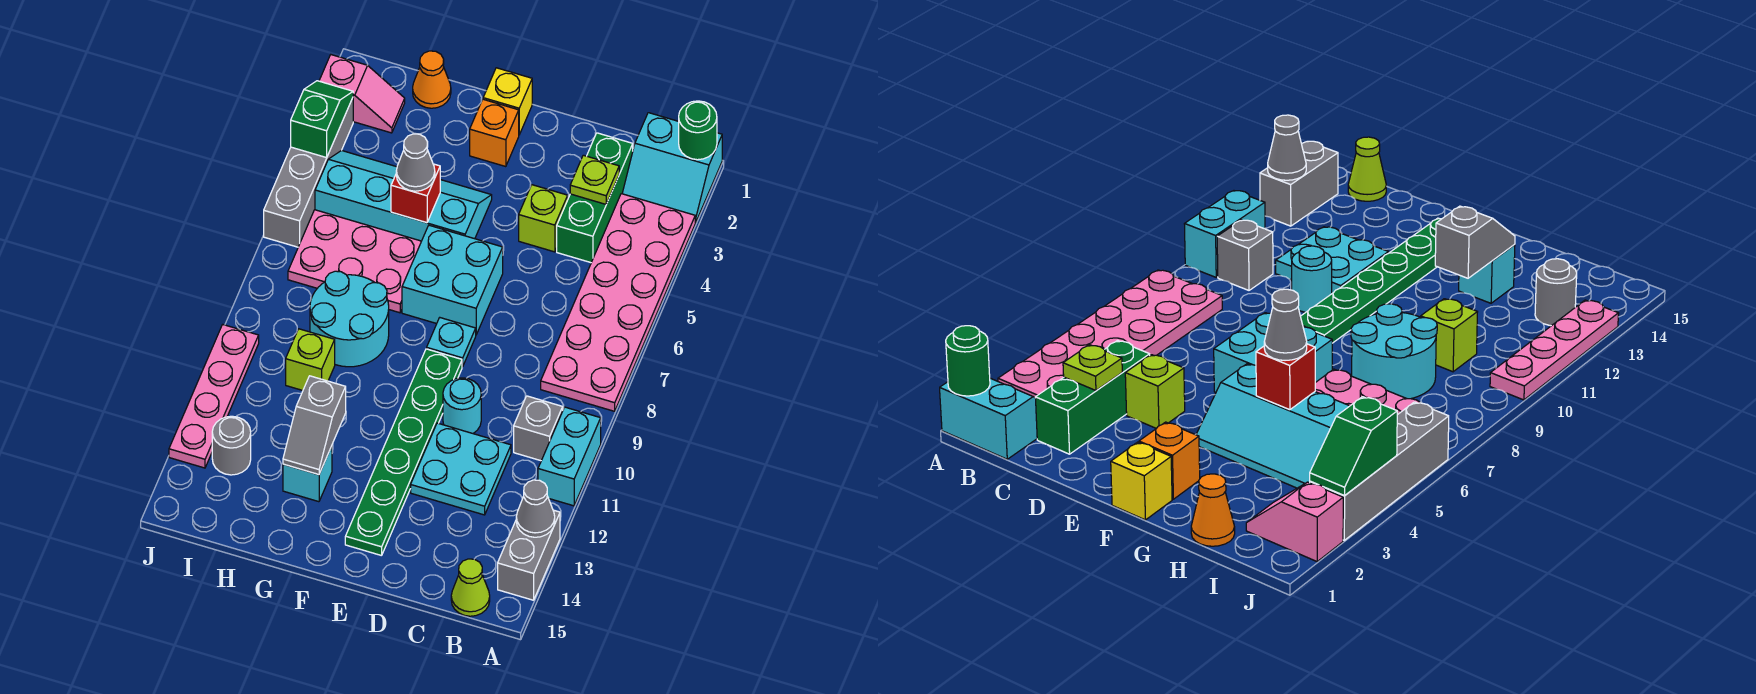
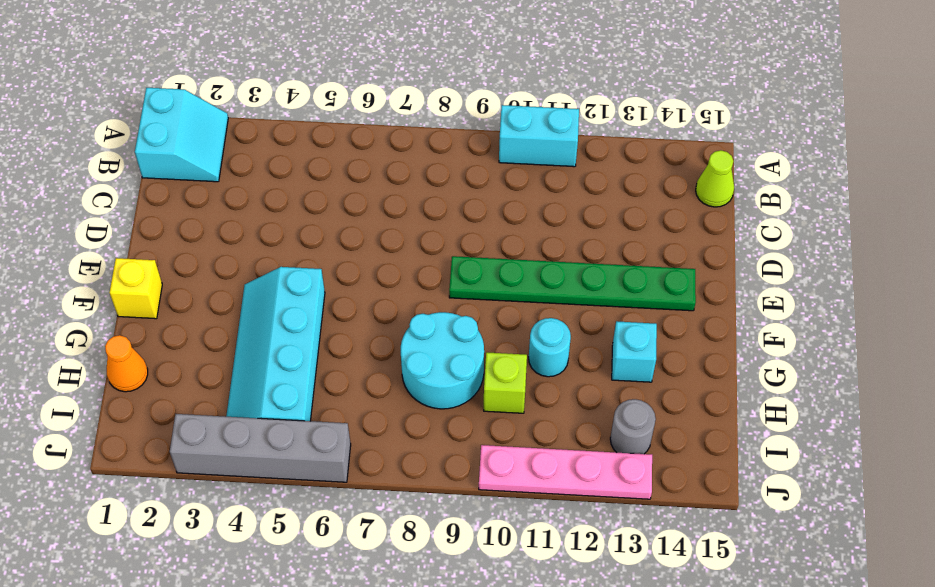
cyan 1x1 round brick [529,318,571,377] -> cyan 1x1 round brick moved to [443,378,481,433]
none -> pink 2x6 plate [541,194,695,411]
none -> grey 1x2 brick [498,510,560,600]
none -> grey 1x1 brick [514,396,563,461]
none -> green 1x3 brick [557,133,633,263]

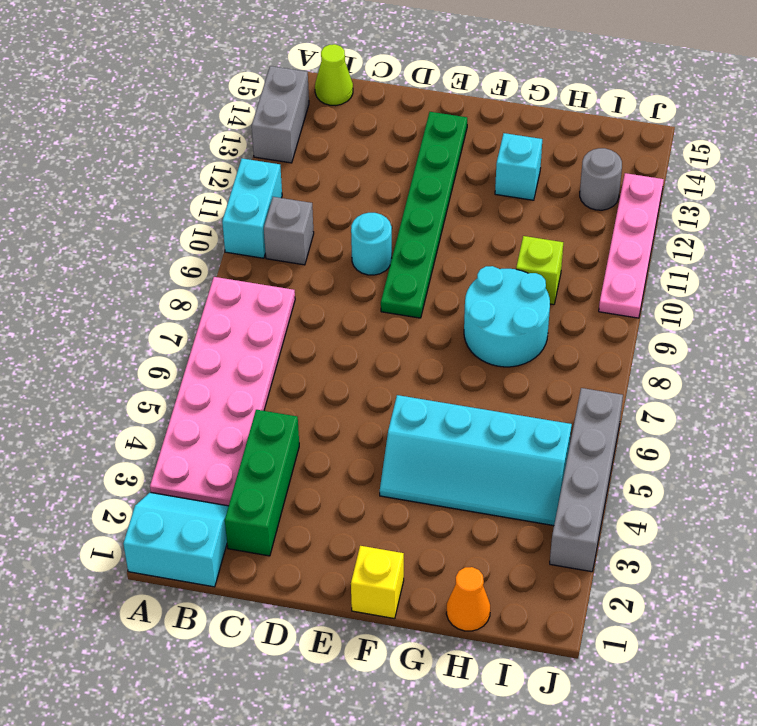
none -> cyan 2x2 plate [411,423,511,515]
none -> lime 1x1 brick [519,185,568,252]
none -> cyan 2x2 brick [402,225,503,334]
none -> cyan 1x1 plate [427,318,476,367]

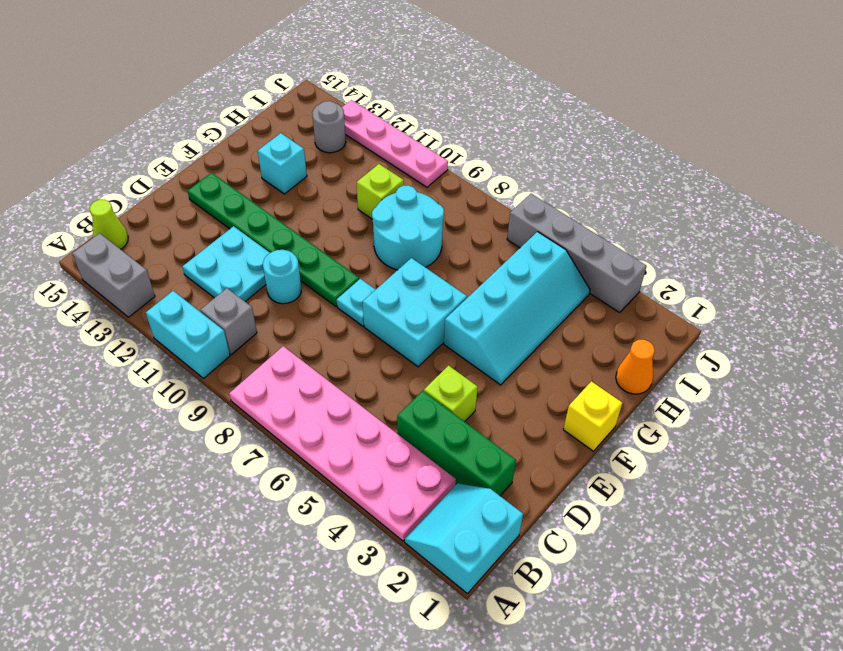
none -> orange 1x1 brick [470,99,519,167]
none -> pink 2x3 plate [288,210,421,313]
none -> pink 1x2 slope [319,55,405,133]
none -> green 1x1 round brick [679,101,717,160]

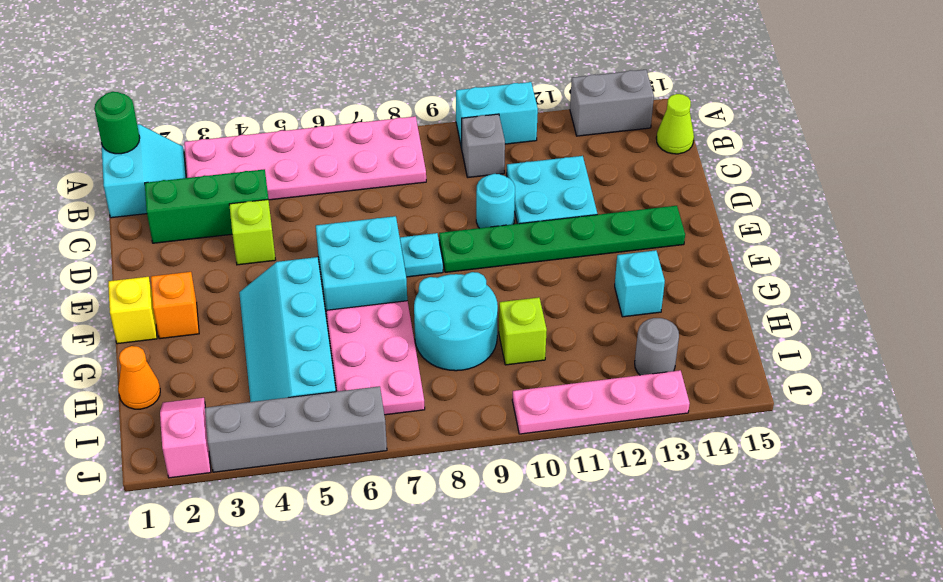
none -> grey 1x1 cone [516,480,555,537]
none -> lime 1x1 plate [570,155,619,204]
none -> red 1x1 brick [391,164,440,223]
none -> grey 1x2 slope [283,376,346,475]

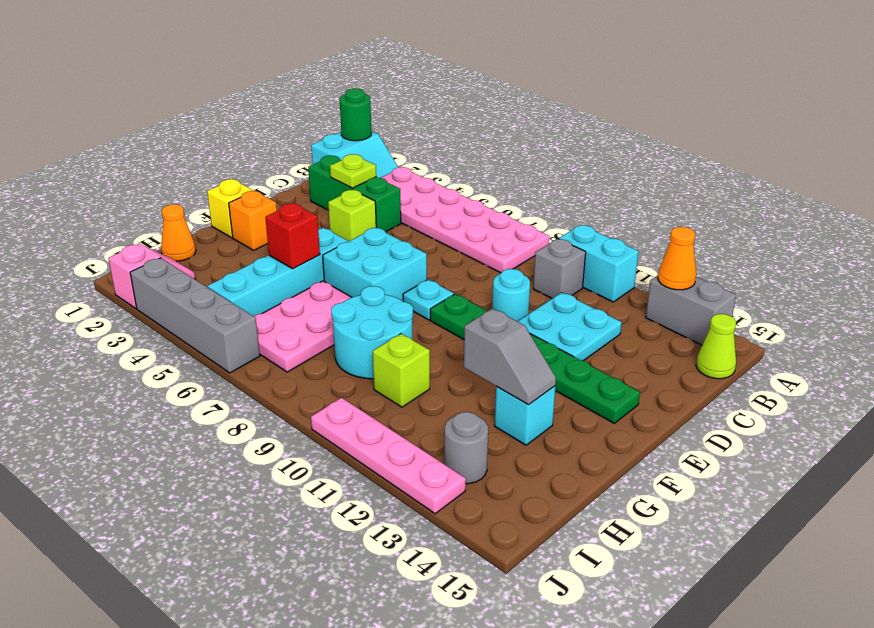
orange 1x1 cone [658,227,696,290] -> grey 1x1 cone [516,480,555,537]
none -> green 1x2 slope [291,81,353,158]
none -> grey 1x1 cone [396,134,435,191]

